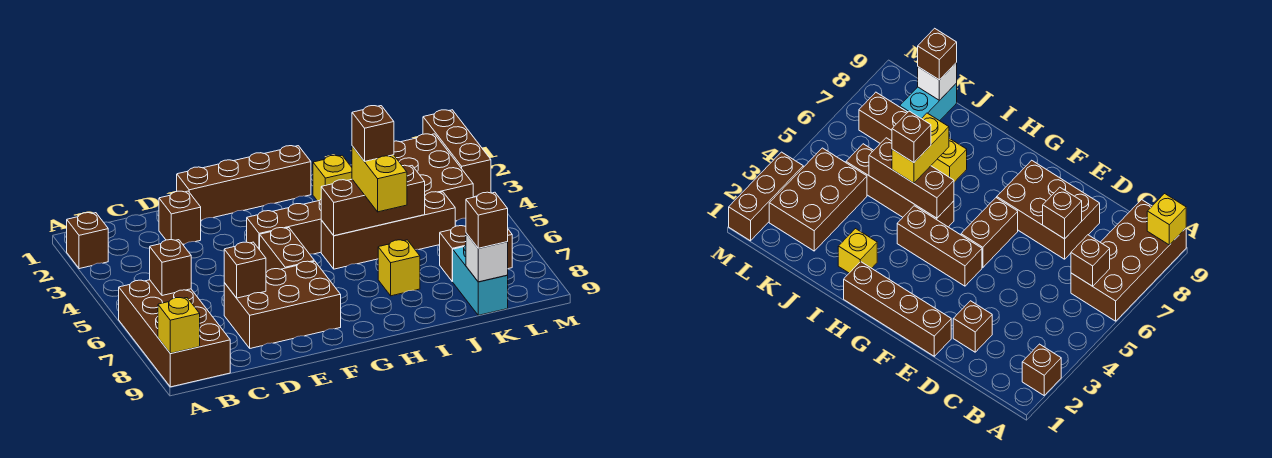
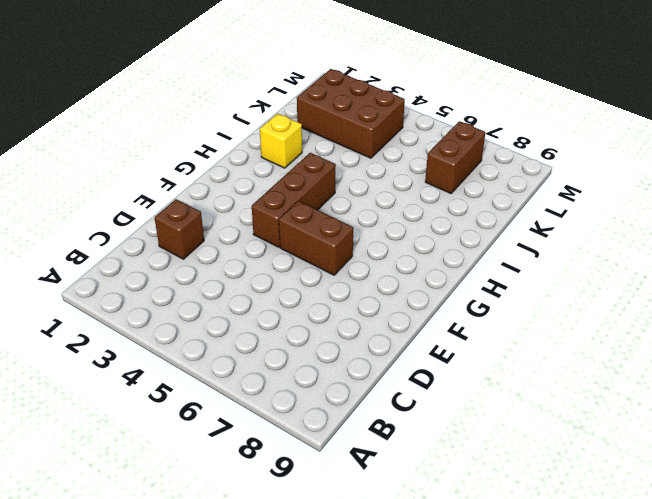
none -> brown 1x1 brick [67,213,108,269]
none -> brown 2x4 brick [119,280,230,387]
none -> brown 2x3 brick [224,261,341,348]

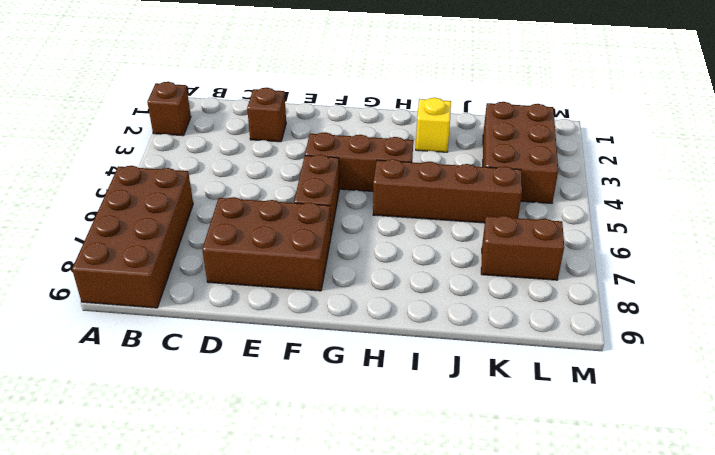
none -> brown 1x4 brick [177,146,311,220]
none -> yellow 1x1 brick [378,240,420,296]
none -> cyan 1x2 brick [452,245,508,315]

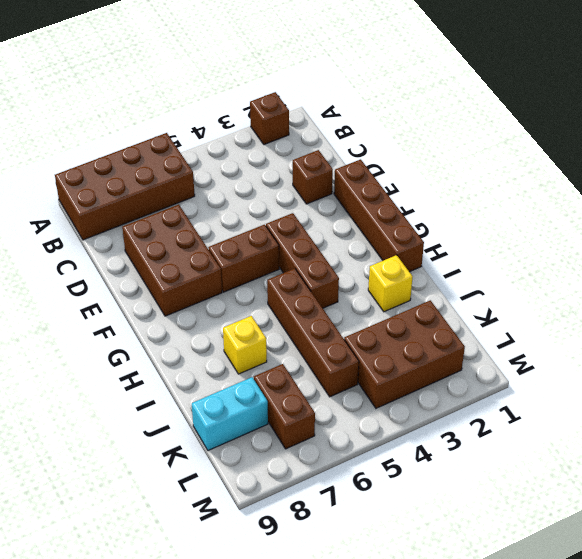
none -> brown 1x3 brick [423,110,491,197]
none -> yellow 1x1 brick [158,298,200,353]
none -> brown 1x1 brick [150,240,191,296]

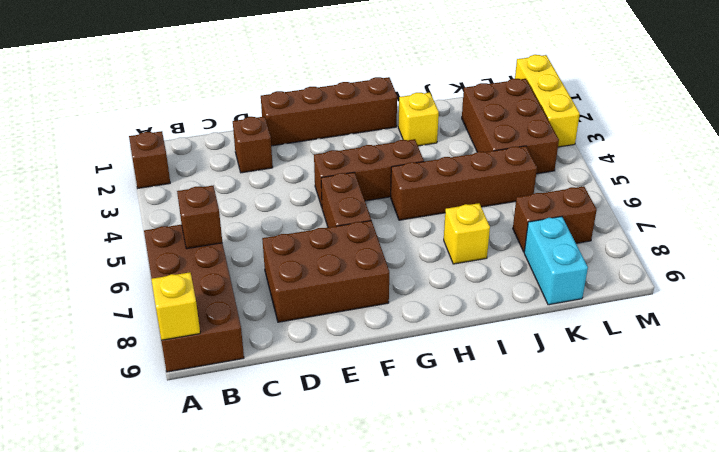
yellow 1x3 brick [515,55,580,147] -> brown 1x3 brick [423,110,491,197]
none -> brown 1x1 brick [224,242,266,298]
none -> brown 1x3 brick [321,165,425,236]
none -> white 1x1 brick [466,233,508,282]

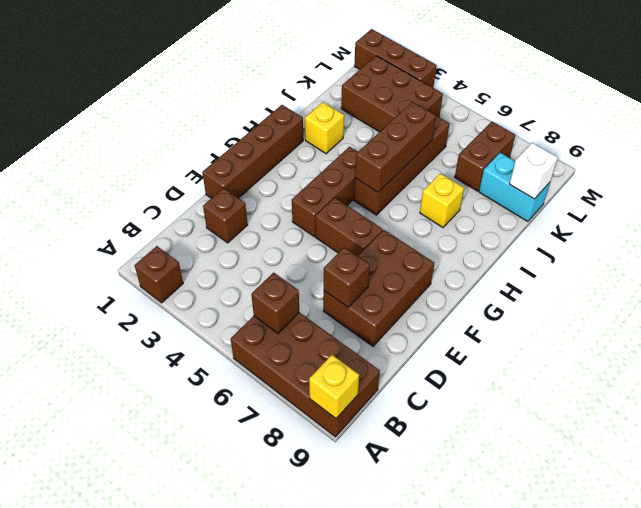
none -> yellow 1x2 brick [352,146,407,212]
none -> brown 1x1 brick [466,192,508,248]
none -> brown 1x1 brick [352,106,394,161]

